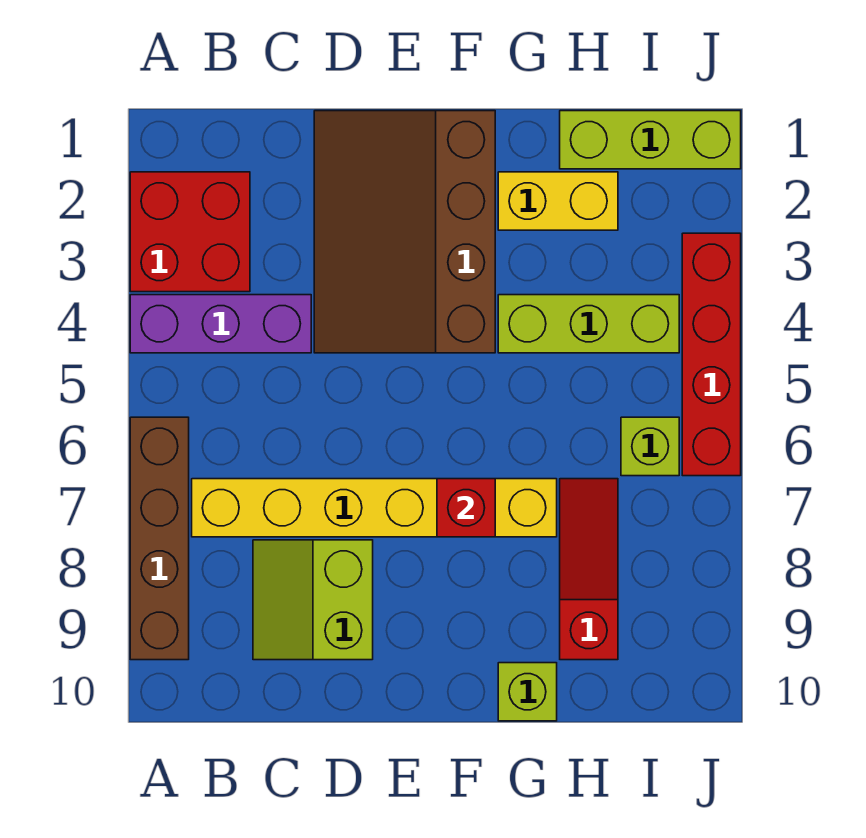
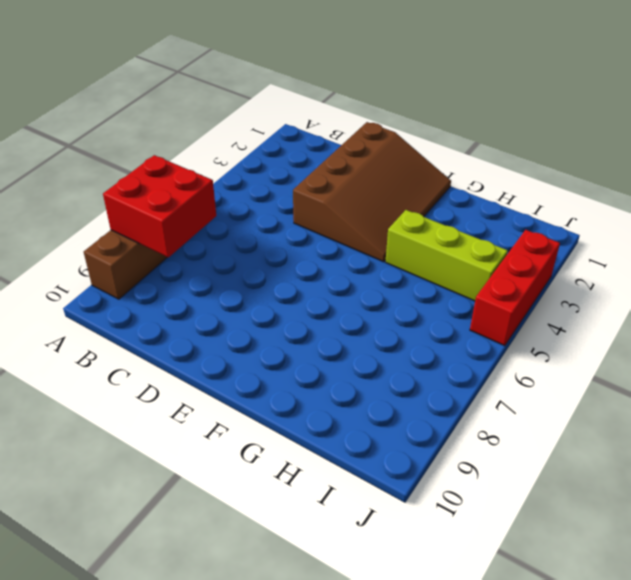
red 2x2 brick [103,155,216,257] -> red 2x2 brick moved to [130,172,250,292]
brown 3x4 slope [293,122,451,262] -> brown 3x4 slope turned to [314,111,495,353]
red 1x3 brick [470,230,560,346] -> red 1x4 brick [682,233,741,476]
none -> purple 1x3 brick [130,295,311,353]
none -> yellow 1x6 brick [192,479,557,537]
none -> lime 2x2 slope [253,540,373,660]

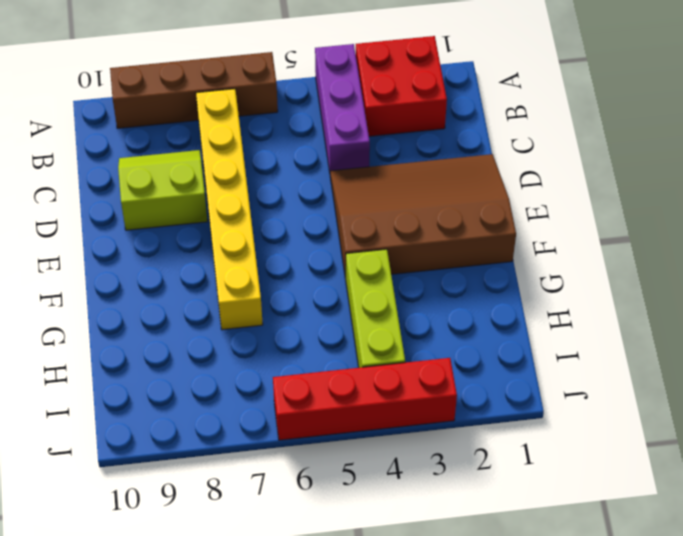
none -> yellow 1x2 brick [498,172,618,230]
none -> lime 1x1 brick [498,663,557,721]
none -> lime 1x3 brick [560,111,741,169]

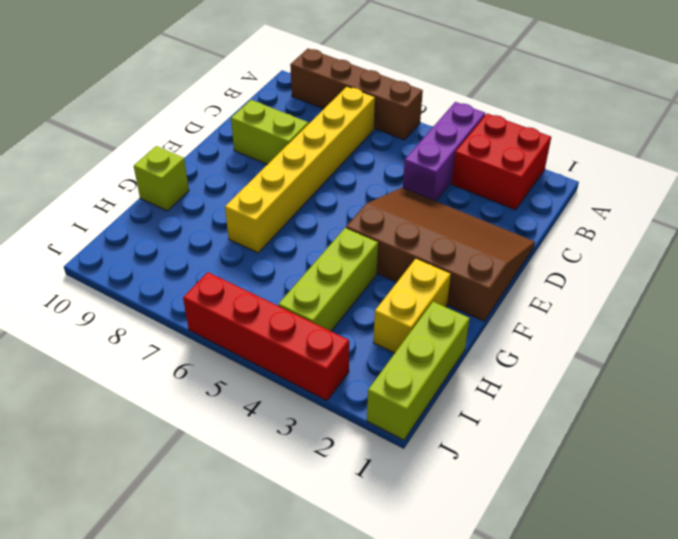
none -> red 1x3 slope [560,479,618,660]
none -> lime 1x1 brick [621,417,679,476]
none -> red 1x1 brick [437,479,495,537]

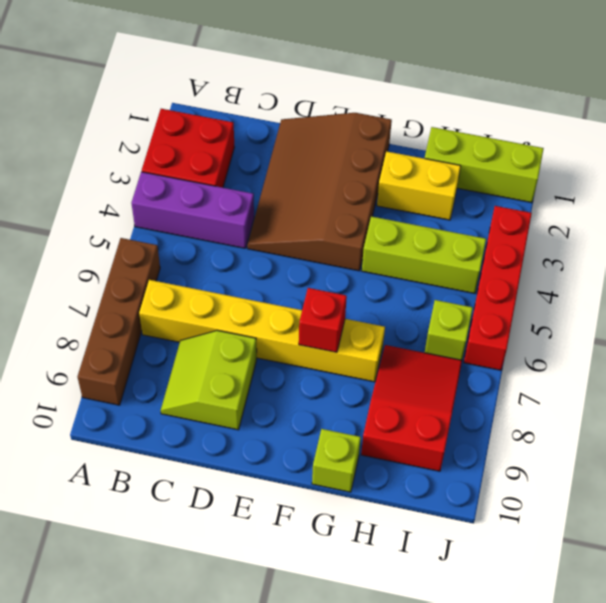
red 2x3 slope [361,345,462,471] -> red 1x3 slope [560,479,618,660]

